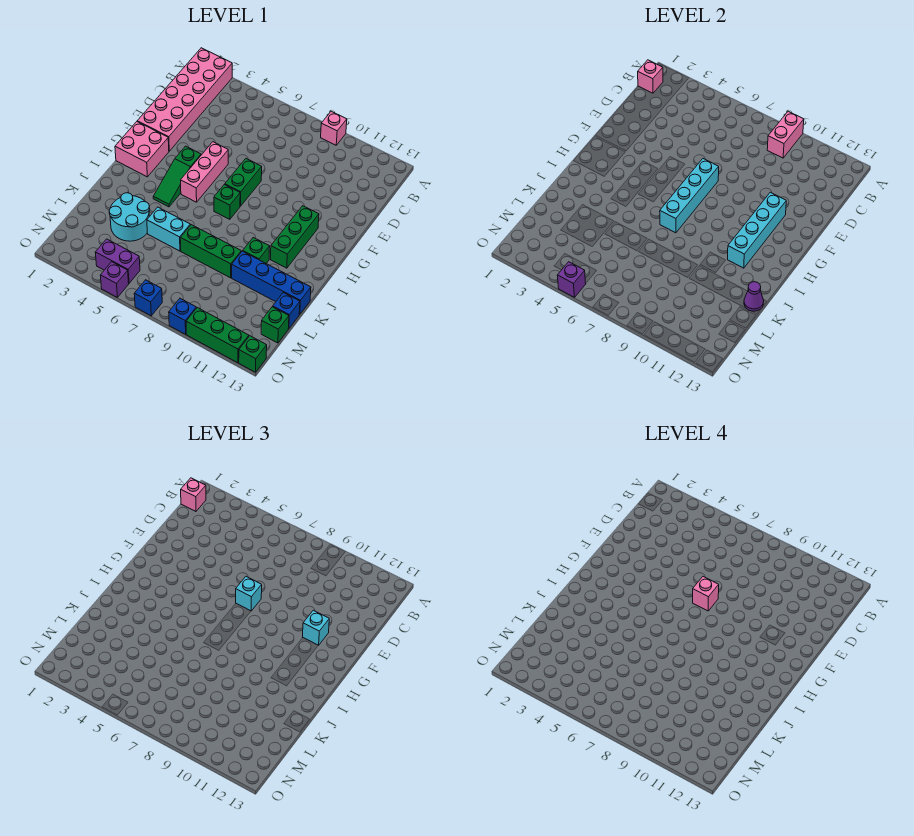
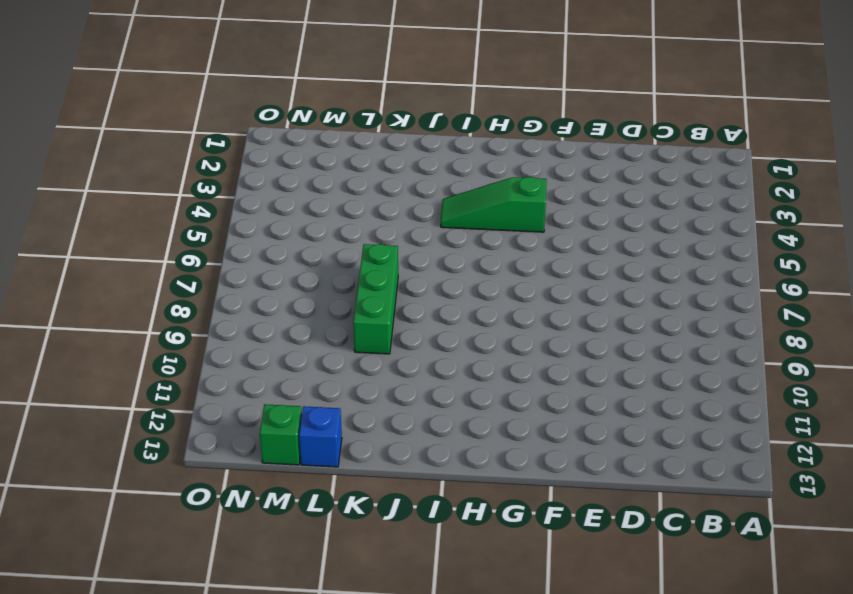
none -> pink 2x6 brick [137,48,232,151]
none -> pink 1x1 brick [321,111,347,145]
none -> pink 1x3 brick [181,142,228,202]
none -> green 1x2 brick [225,159,262,206]

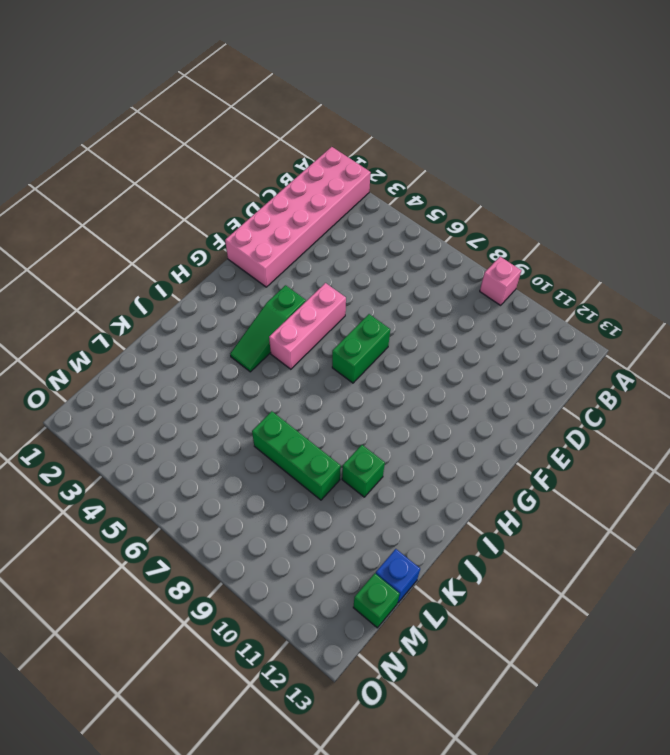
none -> pink 2x2 brick [115,122,169,177]
none -> green 1x3 brick [271,206,319,268]
none -> green 1x1 brick [214,184,240,219]
none -> cyan 2x2 round brick [109,193,150,241]

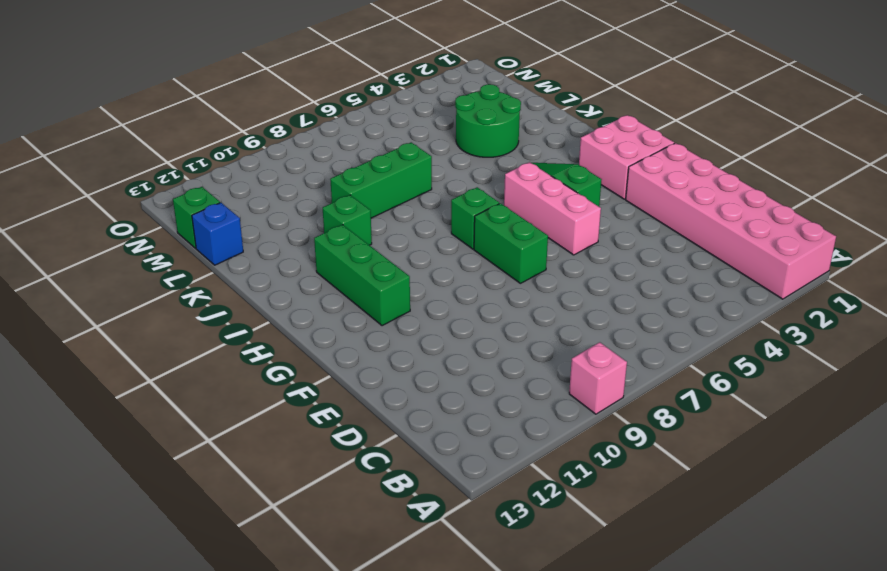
green 2x2 round brick [455,84,521,157] -> cyan 2x2 round brick [109,193,150,241]
none -> cyan 1x2 brick [147,207,190,251]
none -> blue 1x4 brick [232,251,311,314]
none -> purple 1x2 brick [95,239,140,283]
none -> purple 1x1 brick [100,262,129,297]

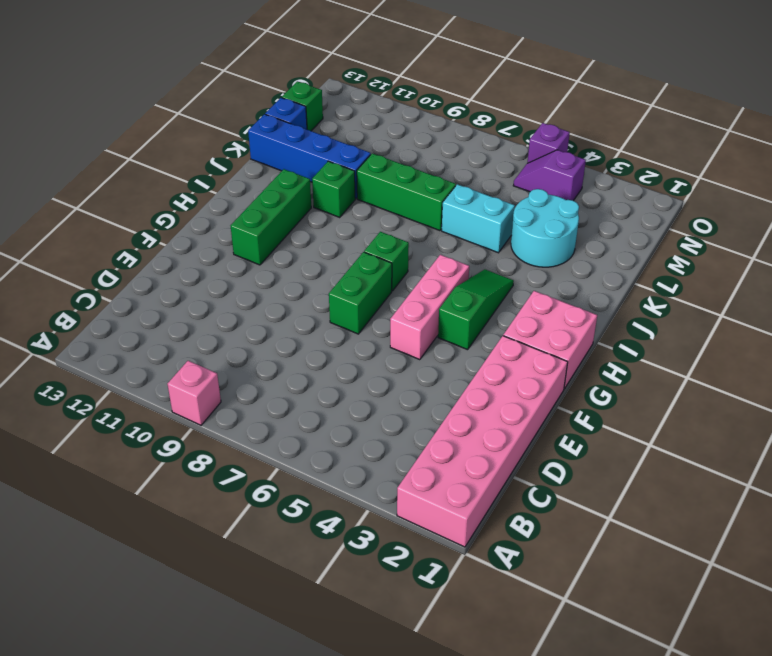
purple 1x2 slope [513,150,586,201] -> purple 1x2 brick [95,239,140,283]
none -> blue 1x1 brick [134,280,162,316]
none -> blue 1x1 brick [169,298,196,334]
none -> green 1x3 brick [186,308,249,363]
none -> green 1x1 brick [239,336,267,372]

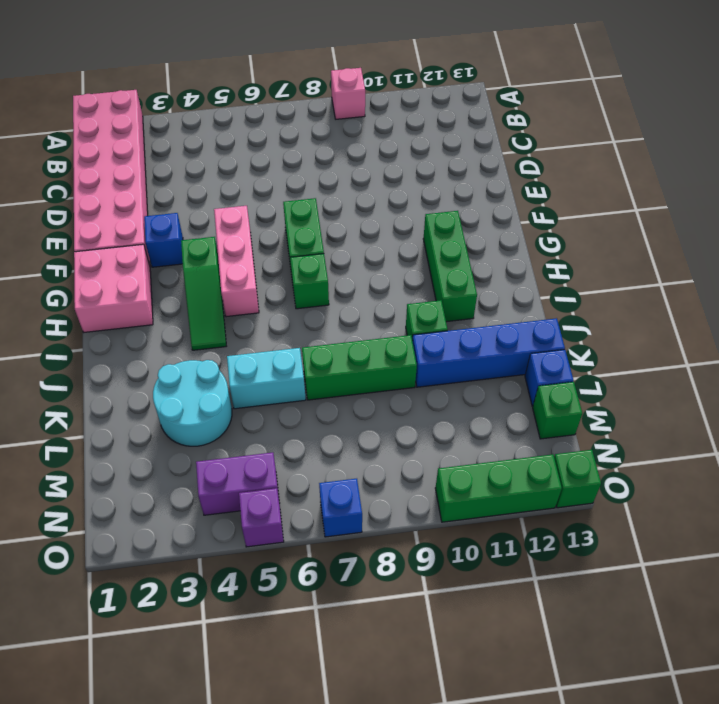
blue 1x1 brick [144,213,183,267] -> blue 1x1 brick moved to [169,298,196,334]
none -> pink 1x2 brick [767,111,804,158]
none -> pink 1x1 brick [638,60,663,93]
none -> cyan 1x4 brick [660,159,719,233]
none -> cyan 1x4 brick [728,192,786,268]

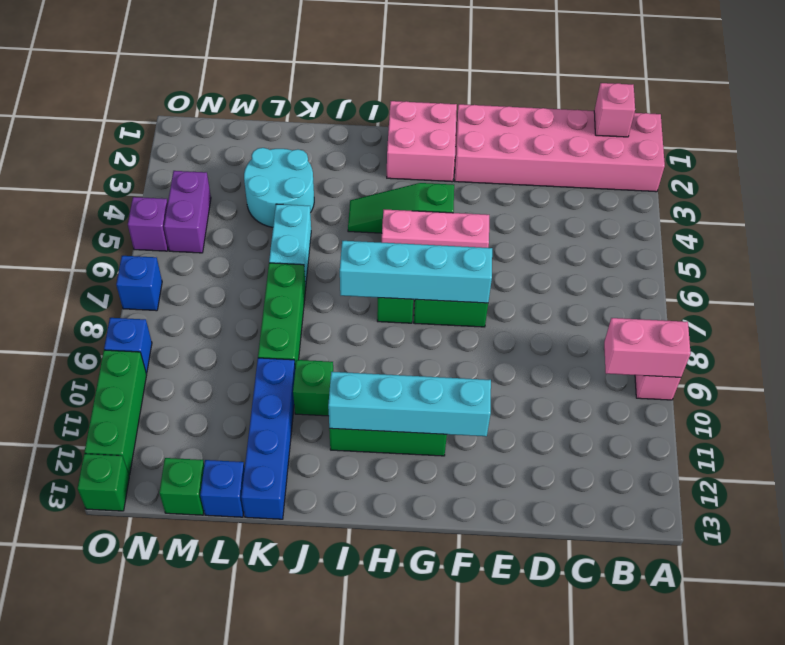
none -> purple 1x1 cone [744,282,764,311]
none -> purple 1x1 brick [557,262,586,297]
none -> pink 1x1 brick [181,478,206,511]
none -> cyan 1x1 brick [236,577,262,611]

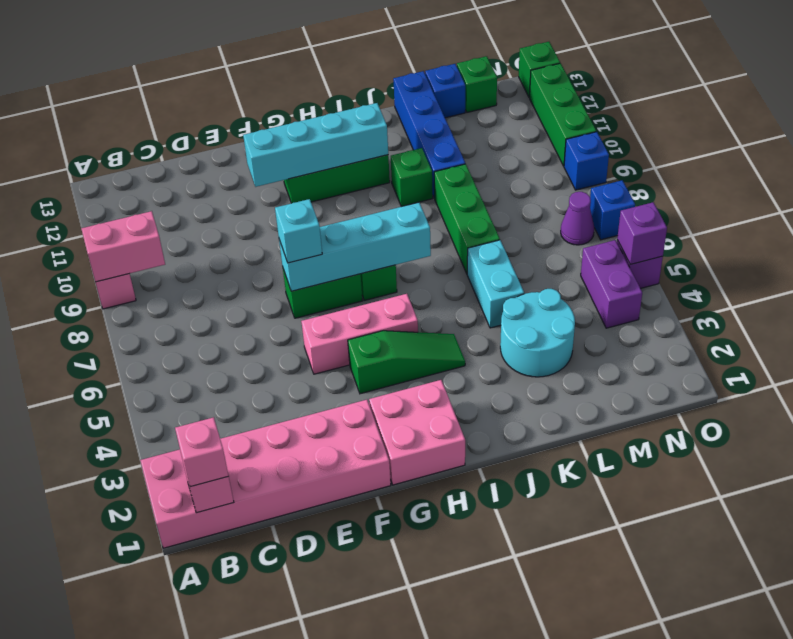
purple 1x1 cone [561,192,594,245] -> purple 1x1 cone moved to [744,282,764,311]
none -> cyan 1x1 brick [303,610,329,645]
none -> pink 1x1 brick [693,577,719,611]

